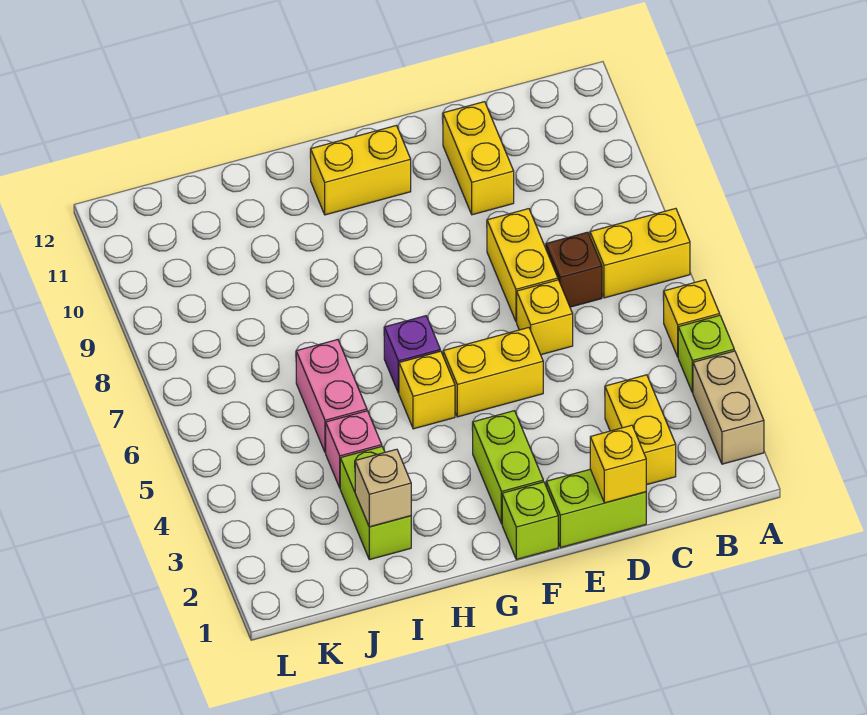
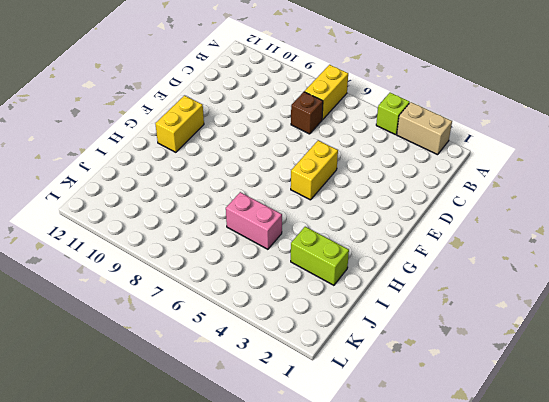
none -> yellow 1x1 brick [663,280,720,357]
none -> yellow 1x2 brick [605,375,676,485]
none -> lime 1x2 brick [546,469,646,548]

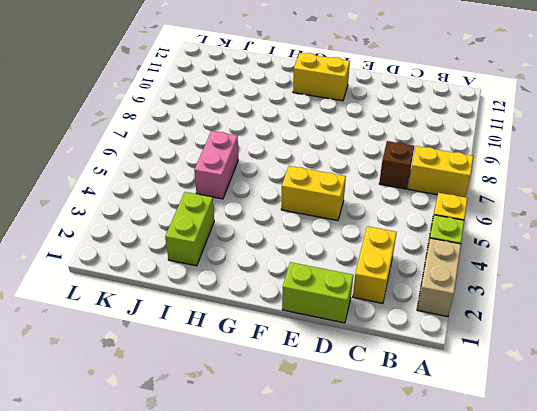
none -> yellow 1x1 brick [517,280,573,355]
none -> yellow 1x2 brick [487,209,558,322]
none -> yellow 1x2 brick [443,102,514,215]

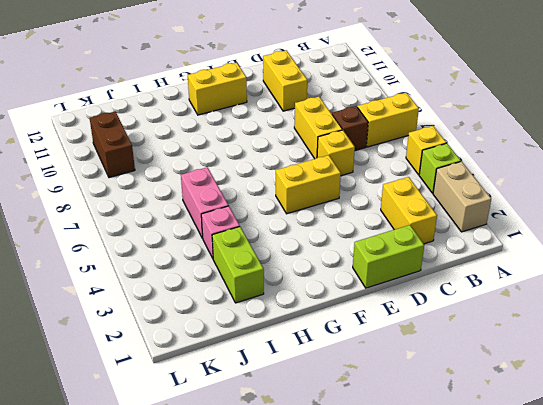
brown 1x2 brick [90,112,135,178] -> none
none -> lime 1x1 brick [502,482,558,559]
none -> lime 1x2 brick [472,411,543,524]
none -> yellow 1x1 brick [399,351,455,429]

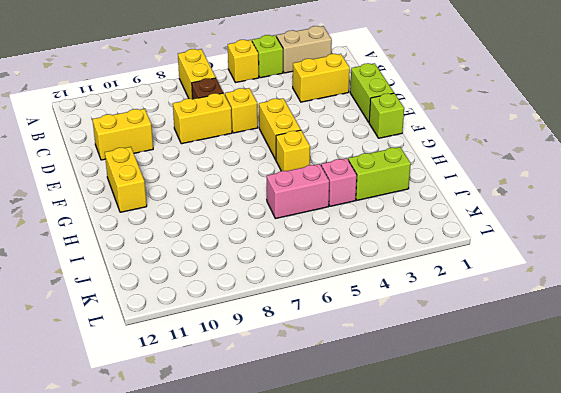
none -> lime 1x2 brick [472,411,543,524]
none -> purple 1x1 brick [384,316,440,393]
none -> yellow 1x1 brick [590,425,646,503]

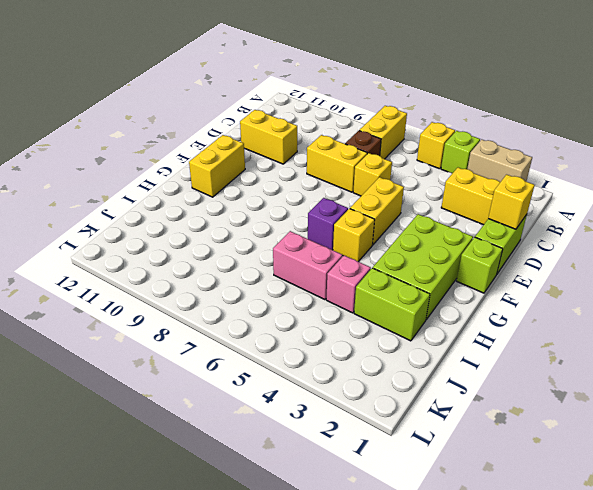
lime 2x3 brick [373,214,473,320] -> lime 1x2 brick [472,411,543,524]
none -> tan 1x1 brick [355,449,411,527]

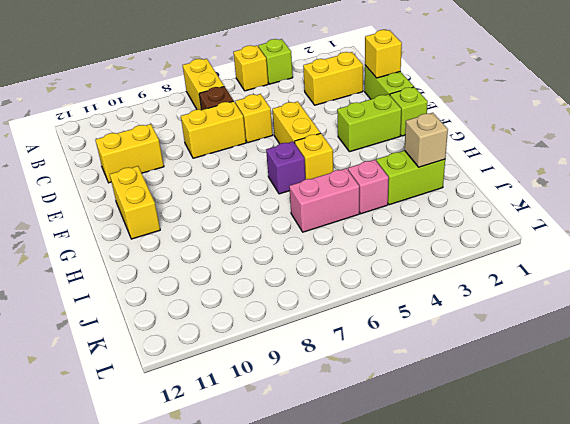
none -> tan 1x2 brick [693,351,764,464]

